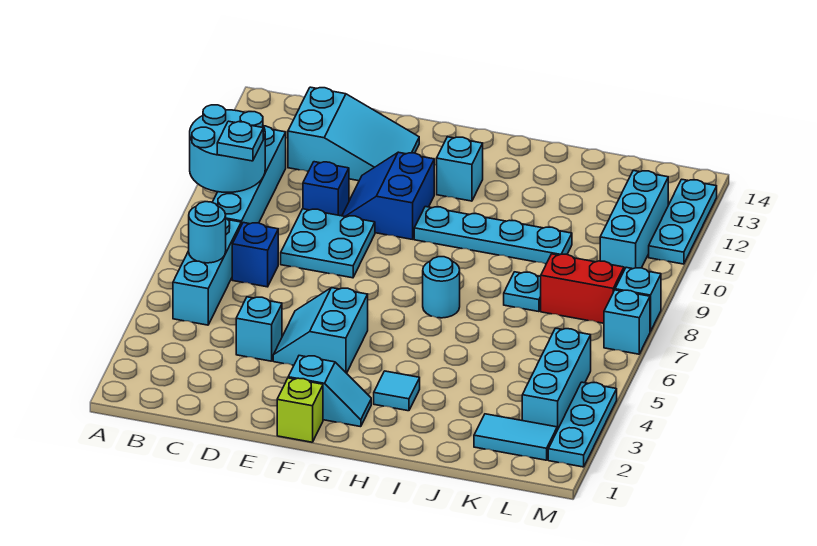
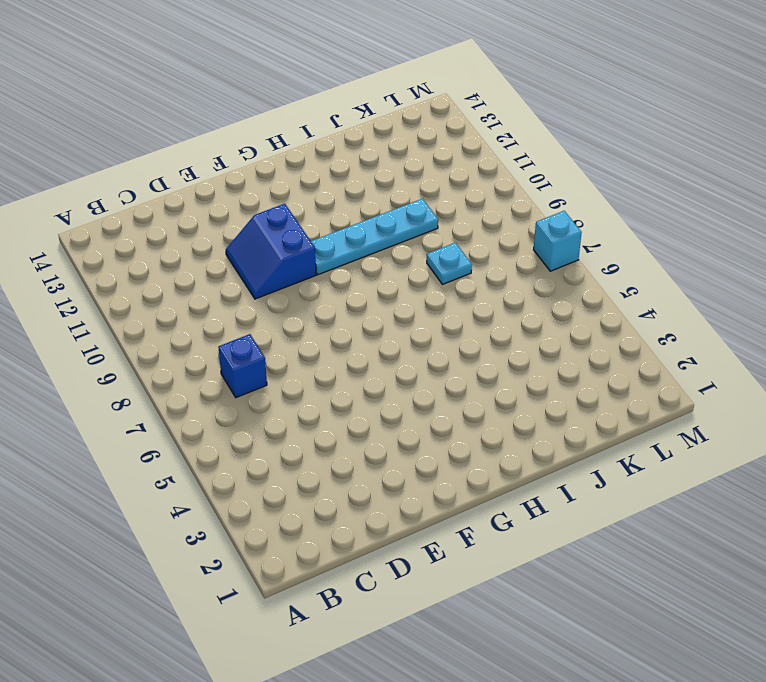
none -> cyan 1x3 brick [173,218,241,325]
none -> cyan 1x4 brick [212,126,286,225]
none -> cyan 2x3 slope [288,87,419,181]

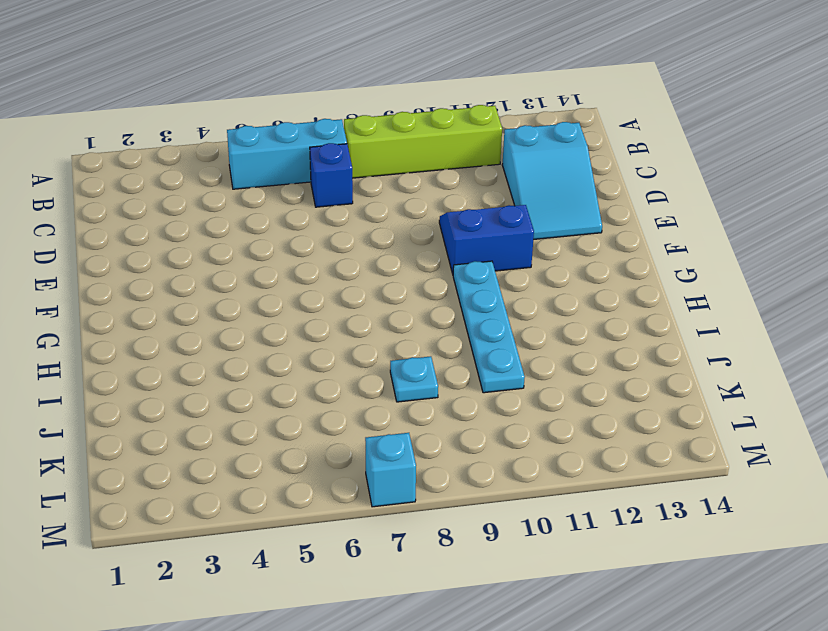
lime 1x4 brick [344,105,502,178] -> cyan 1x4 brick [212,126,286,225]
none -> cyan 1x1 brick [236,297,282,361]
none -> cyan 2x2 plate [281,209,375,278]
none -> blue 1x1 brick [303,162,349,216]

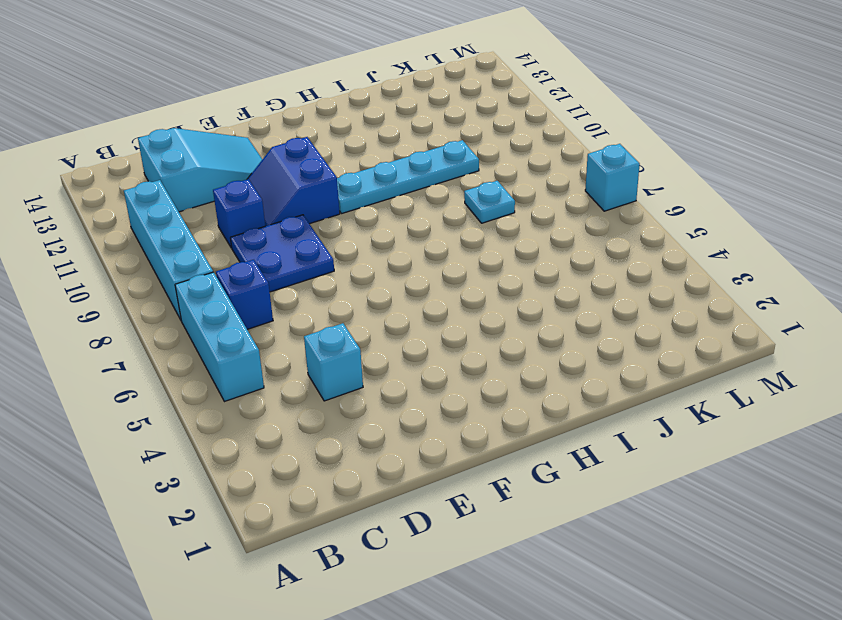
blue 2x2 plate [230,215,334,292] -> cyan 2x2 plate [281,209,375,278]
none -> cyan 2x2 slope [273,288,368,373]
none -> lime 1x1 brick [277,378,323,442]
none -> cyan 1x2 slope [288,356,371,427]

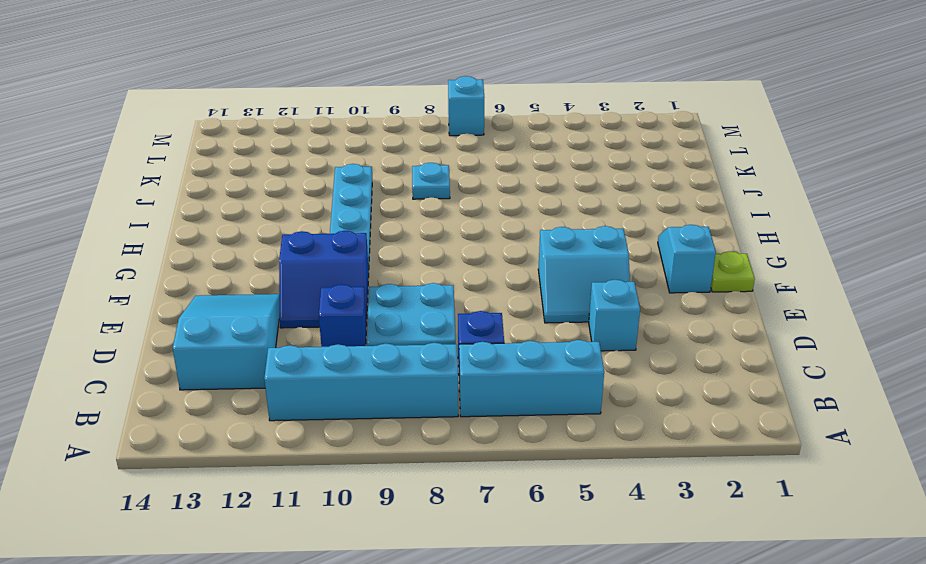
lime 1x1 plate [711,251,755,292] -> lime 1x1 brick [277,378,323,442]
none -> cyan 1x1 brick [437,137,483,201]
none -> cyan 1x1 tile [374,371,420,411]
none -> cyan 1x1 round brick [423,257,460,318]

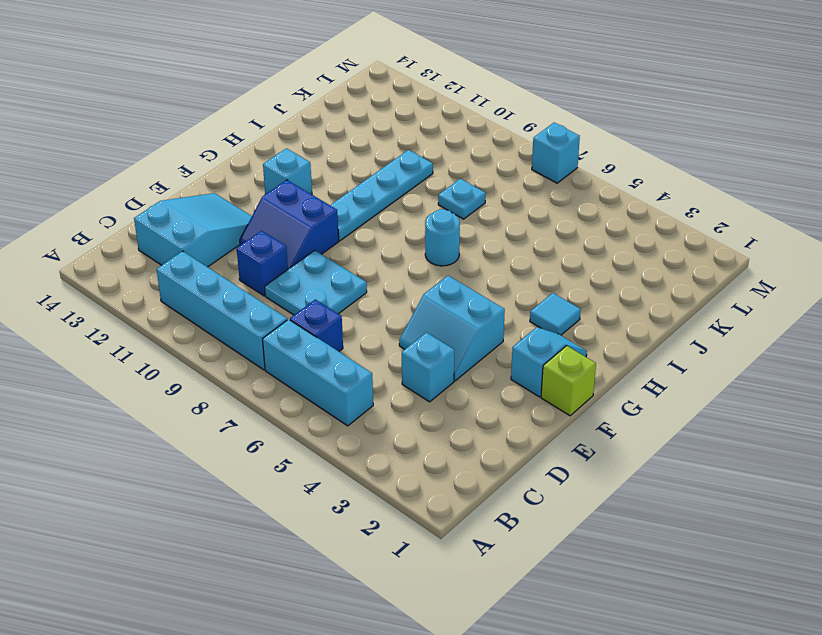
none -> cyan 1x2 tile [474,414,557,460]
none -> red 1x2 brick [541,254,624,323]
none -> cyan 1x3 brick [522,328,591,430]

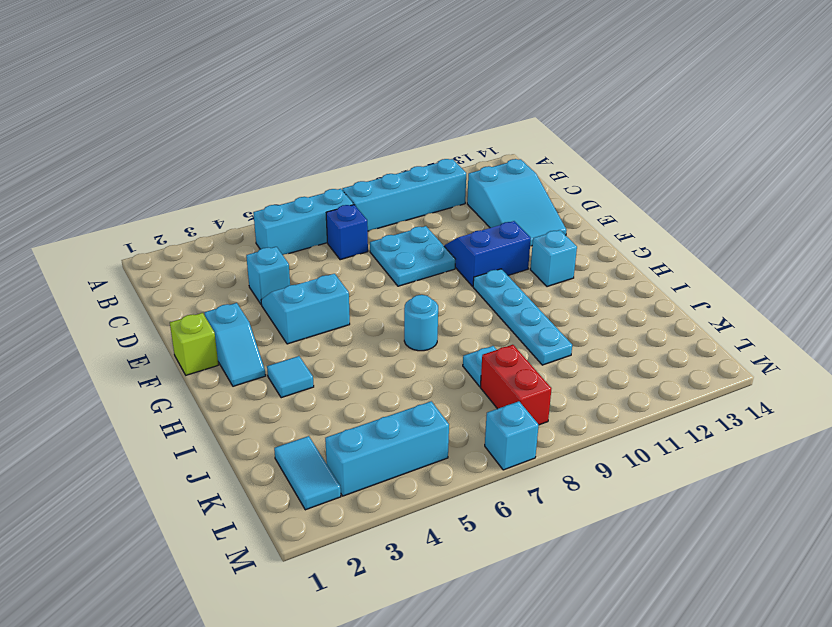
none -> blue 1x1 brick [303,162,349,216]
none -> cyan 1x3 brick [600,171,668,270]
none -> cyan 1x3 plate [548,382,617,467]

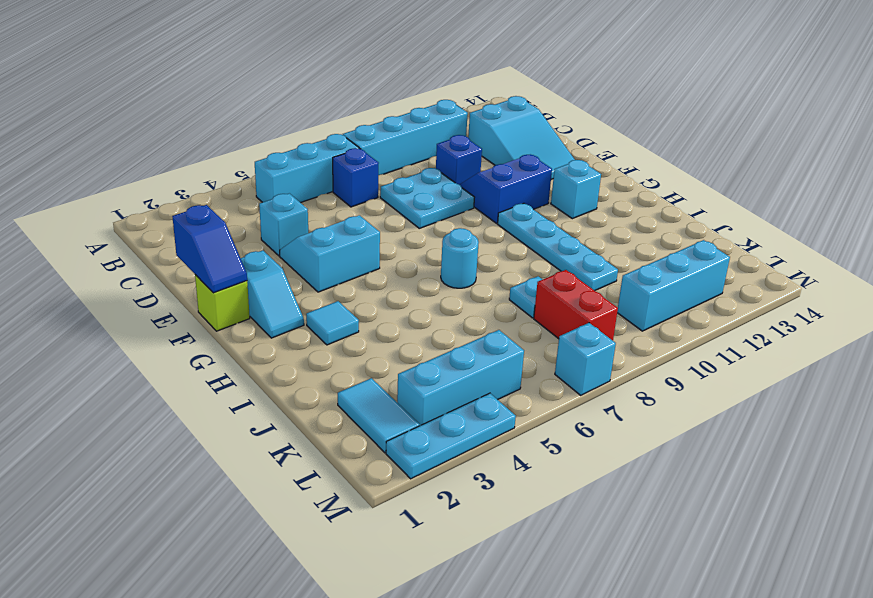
blue 1x2 slope [172,205,247,293] -> none
none -> cyan 1x1 brick [615,267,661,332]
none -> cyan 1x3 plate [649,179,717,264]
none -> cyan 2x2 round brick [190,105,265,192]

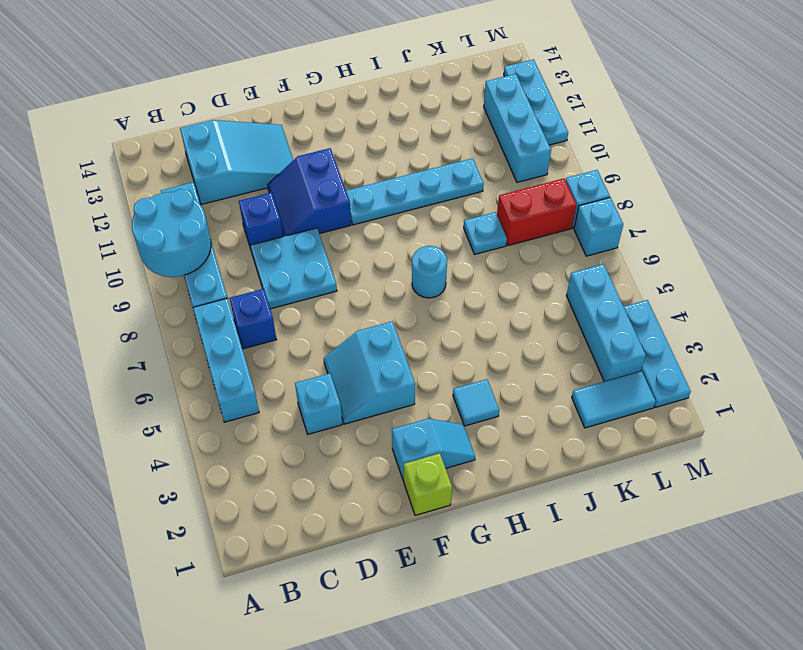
none -> cyan 1x1 brick [437,137,483,201]
none -> cyan 1x1 round brick [189,202,226,263]
none -> cyan 1x1 plate [217,121,263,161]

